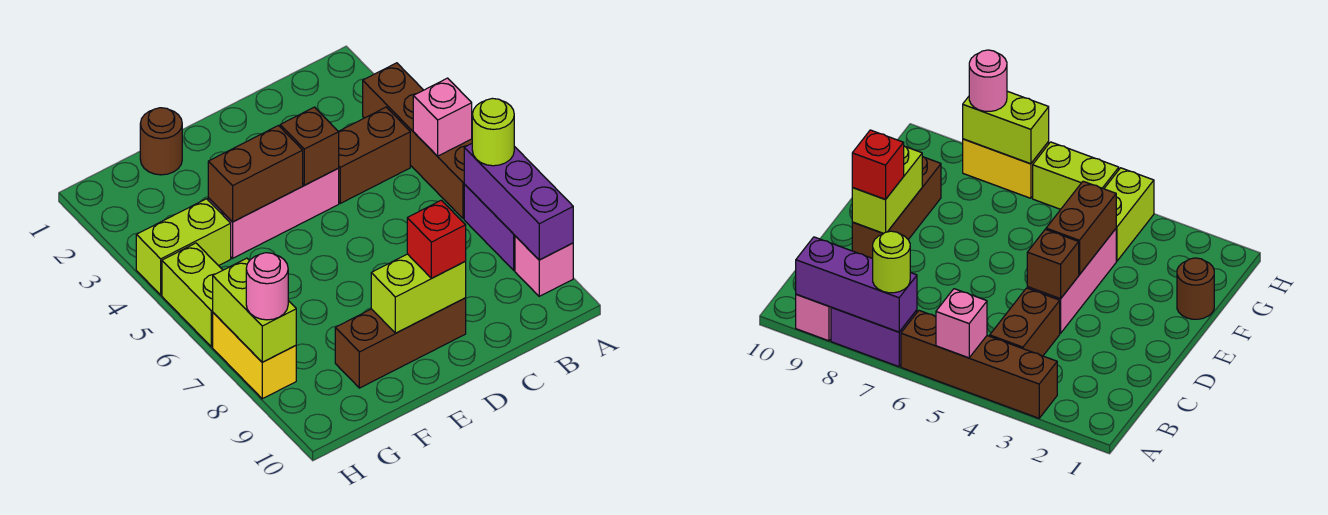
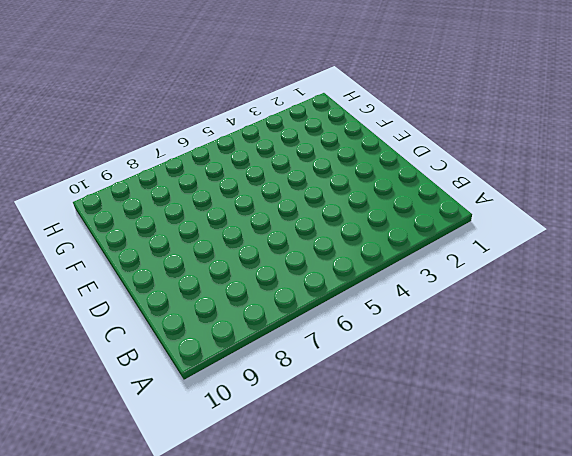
none -> brown 1x4 brick [363,63,472,219]
none -> purple 1x2 brick [464,184,515,270]
none -> pink 1x1 brick [515,236,573,296]

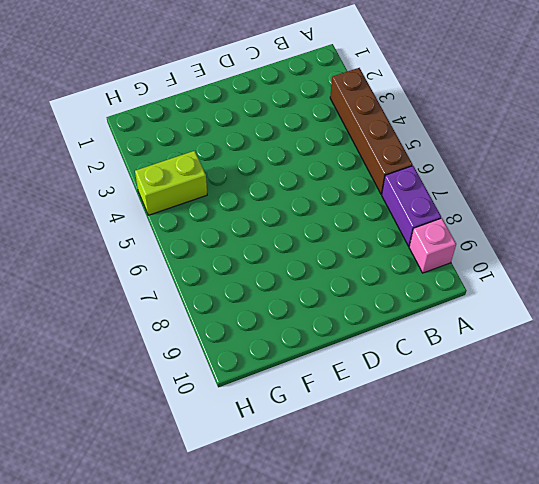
none -> brown 1x2 brick [338,107,410,203]
none -> pink 1x3 brick [208,169,339,258]
none -> brown 1x3 brick [335,298,466,388]

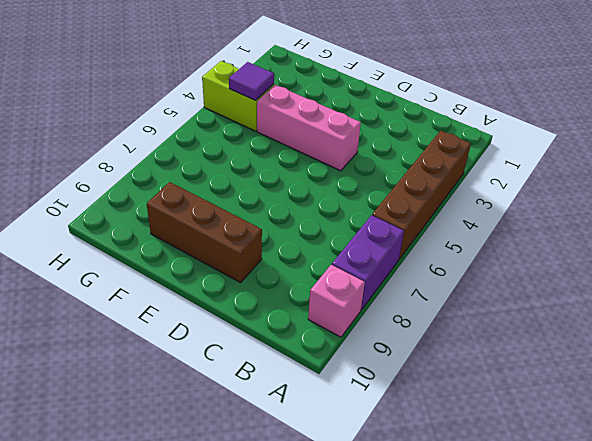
purple 1x1 tile [229,62,274,100] -> none
none -> brown 1x2 brick [338,107,410,203]
none -> brown 1x1 round brick [140,108,182,175]
none -> lime 1x2 brick [162,243,223,347]

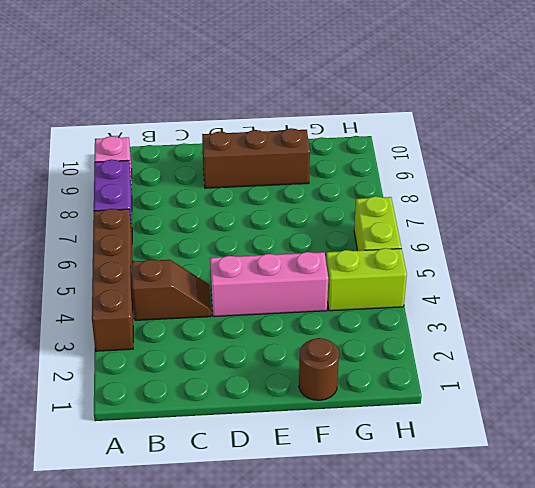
brown 1x2 slope [132,259,211,320] -> brown 1x2 brick [338,107,410,203]
none -> yellow 1x2 brick [213,313,296,399]
none -> pink 1x1 brick [413,78,472,156]
none -> purple 1x3 brick [464,144,573,260]

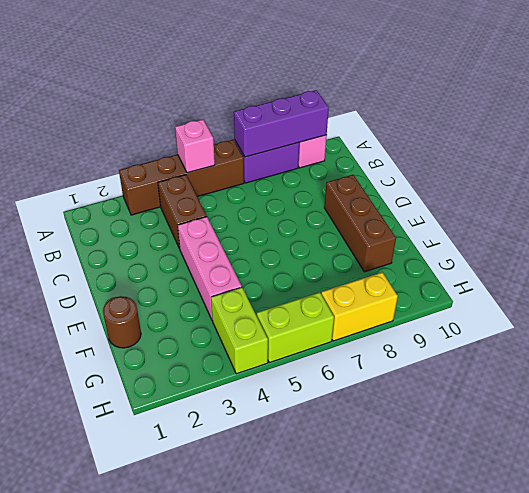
none -> brown 1x1 brick [280,107,339,185]
none -> lime 1x2 brick [371,254,466,333]
none -> brown 1x2 brick [208,126,303,222]

